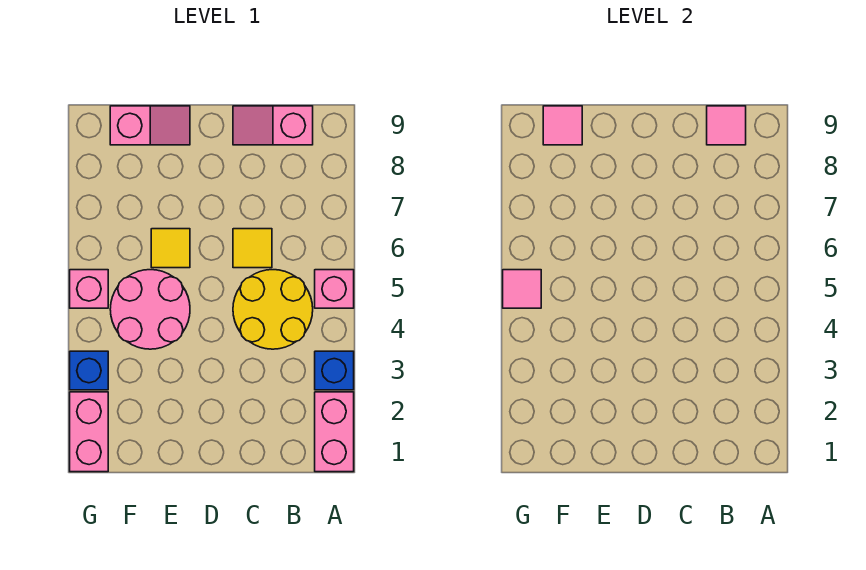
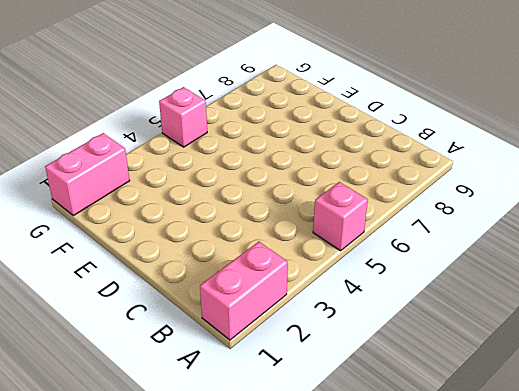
none -> blue 1x1 brick [315,351,354,390]
none -> yellow 2x2 round brick [233,270,313,349]
none -> pink 1x2 slope [233,106,313,145]

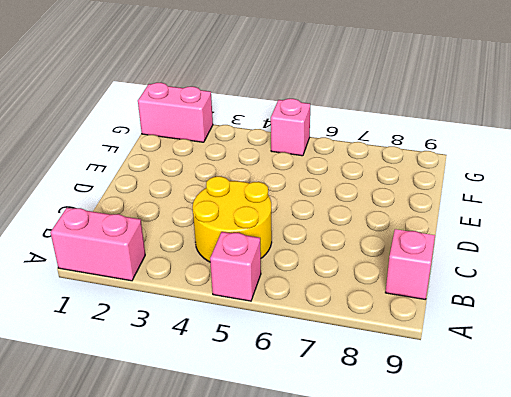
none -> blue 1x1 brick [315,351,354,390]
none -> yellow 1x1 tile [233,229,272,268]
none -> pink 2x2 round brick [110,270,190,349]

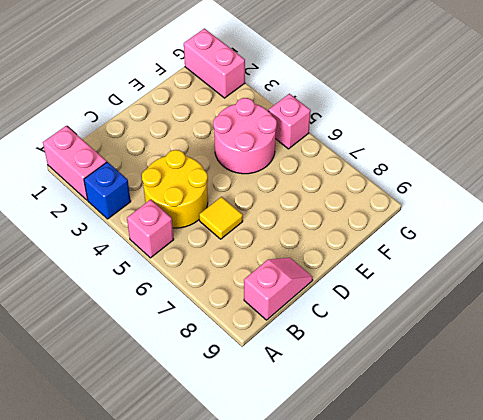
none -> yellow 1x1 tile [151,229,190,268]
none -> pink 1x2 slope [110,106,190,145]
none -> blue 1x1 brick [70,351,108,390]

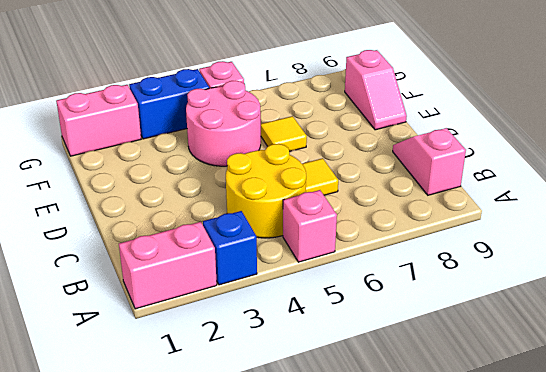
blue 1x2 brick [129,69,209,139] -> blue 1x1 brick [70,351,108,390]
none -> pink 1x1 tile [707,106,746,145]
none -> pink 1x1 tile [543,106,582,145]
none -> pink 1x1 tile [503,270,541,308]

